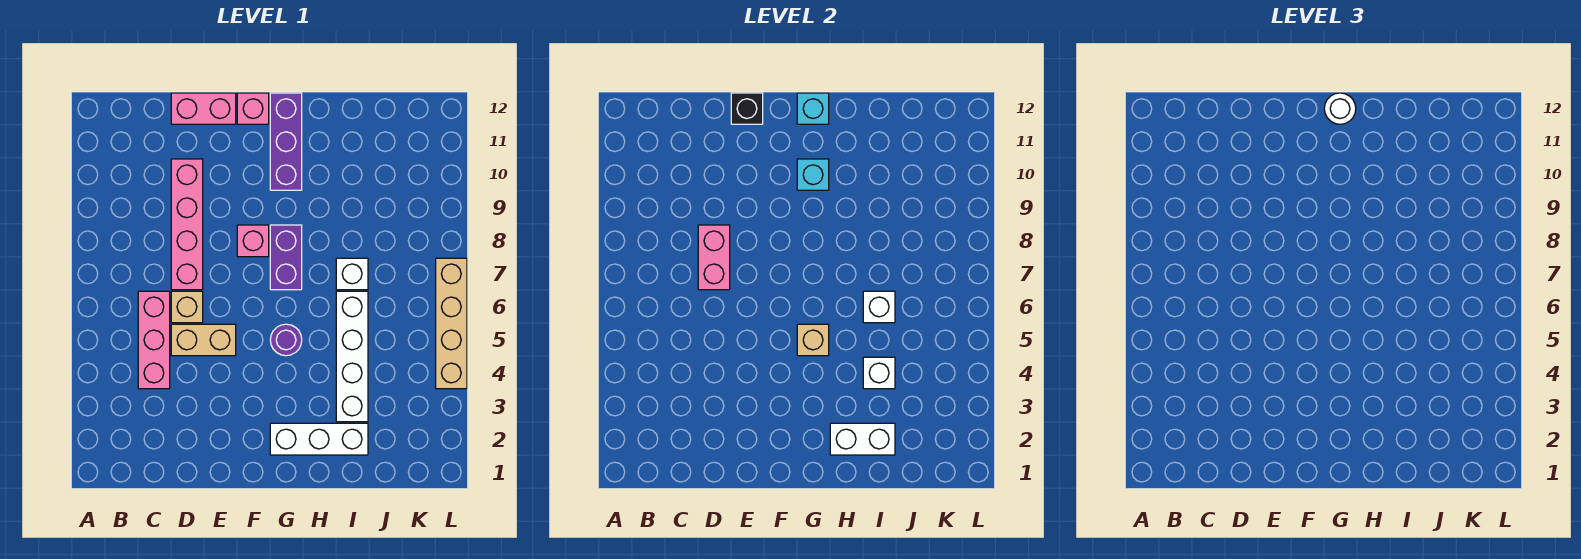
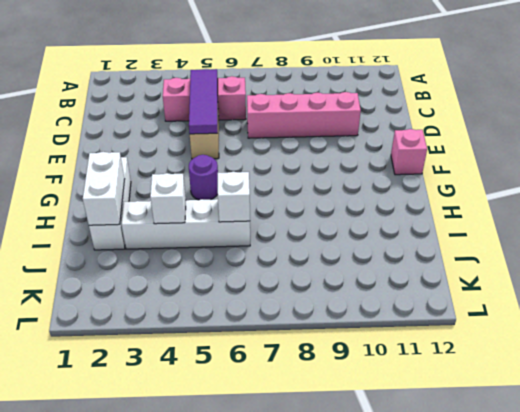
purple 1x3 tile [189,69,218,134] -> none
none -> tan 1x1 brick [171,291,203,323]
none -> pink 1x2 brick [171,93,236,124]
none -> pink 1x1 brick [237,225,269,257]

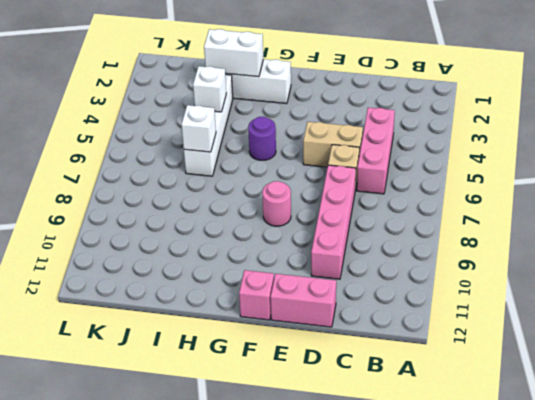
pink 1x1 round brick [262,181,291,226] -> pink 1x1 brick [237,225,269,257]
none -> purple 1x2 brick [270,225,302,290]
none -> purple 1x3 brick [270,93,302,190]
none -> white 1x1 brick [336,258,368,290]

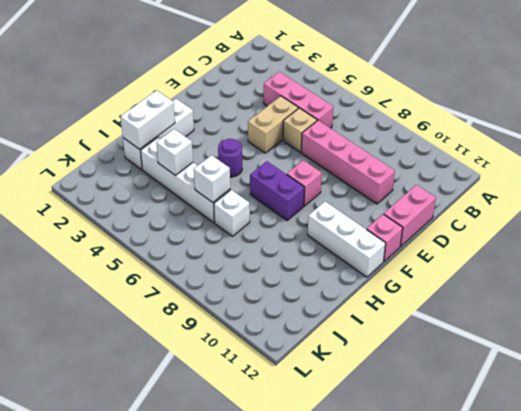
white 1x3 brick [308,201,386,277] -> purple 1x3 brick [270,93,302,190]
none -> tan 1x4 brick [436,258,467,389]
none -> pink 1x2 brick [698,225,730,290]
none -> black 1x1 brick [731,93,763,124]

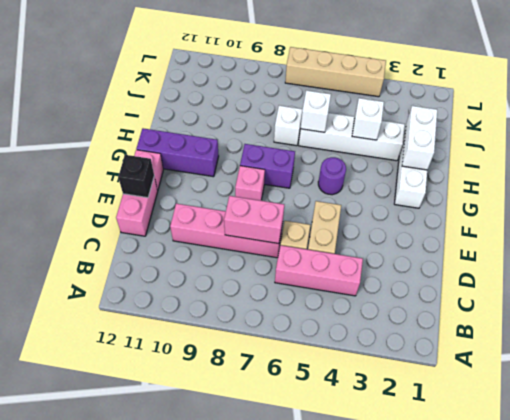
none -> tan 1x1 brick [797,324,829,356]
none -> cyan 1x1 brick [797,159,829,190]
none -> cyan 1x1 brick [797,93,829,124]

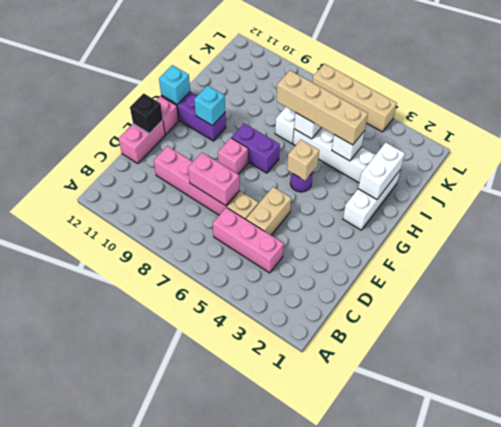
tan 1x4 brick [277,70,368,145] -> none
none -> white 1x1 round brick [1324,93,1356,124]

